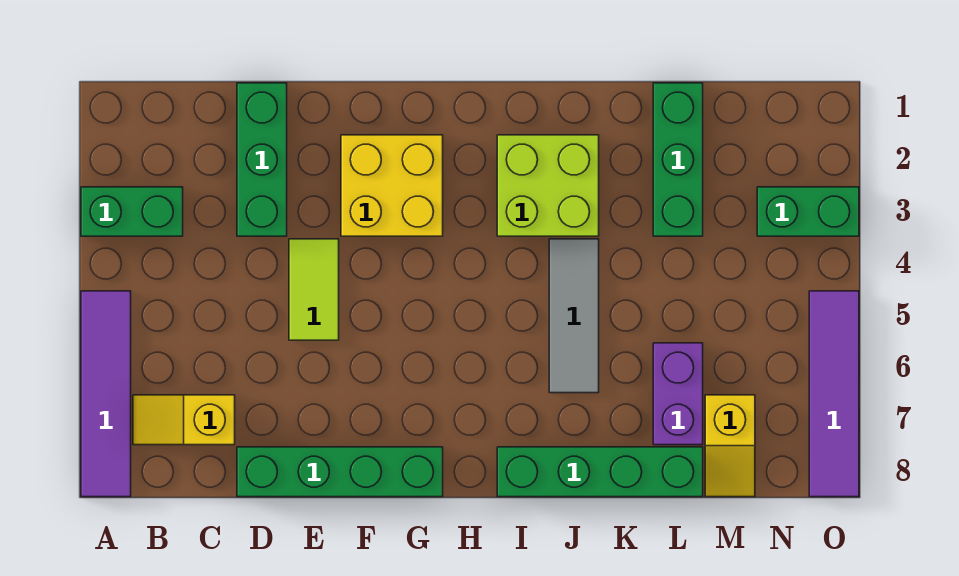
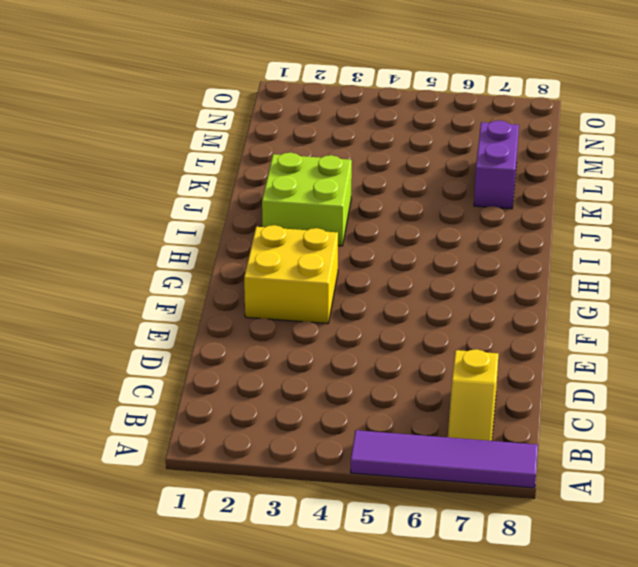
purple 1x2 brick [474,121,519,209] -> purple 1x2 brick turned to [653,343,703,445]
none -> green 1x2 brick [81,187,183,236]
none -> green 1x3 brick [237,83,287,236]
none -> green 1x4 brick [237,447,443,497]

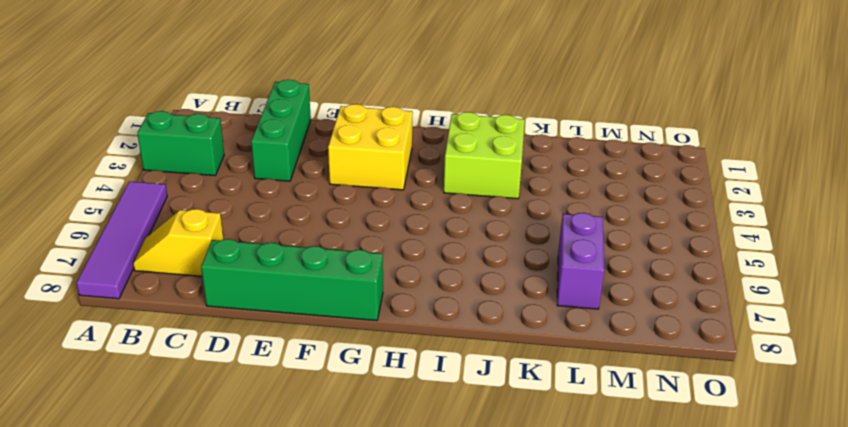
none -> lime 1x2 tile [289,239,339,340]
none -> green 1x4 brick [497,447,703,497]
none -> grey 1x3 tile [549,239,599,393]

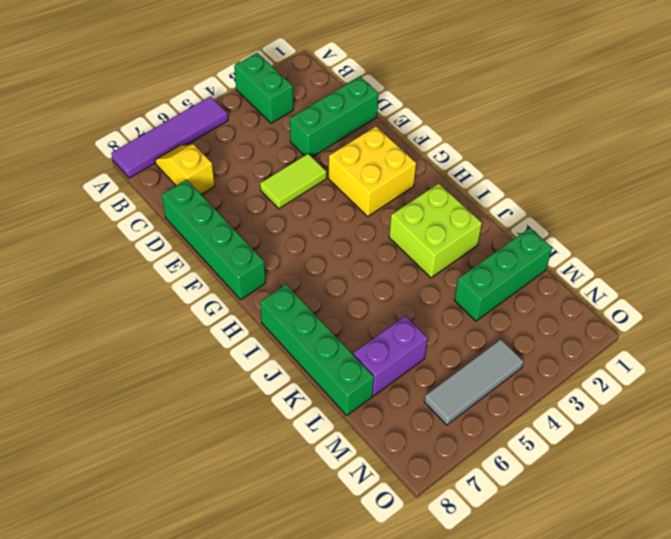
grey 1x3 tile [424,339,524,425] -> grey 1x3 tile moved to [549,239,599,393]
none -> yellow 1x2 slope [705,395,755,497]
none -> green 1x2 brick [757,187,859,236]
none -> purple 1x4 tile [809,291,859,497]

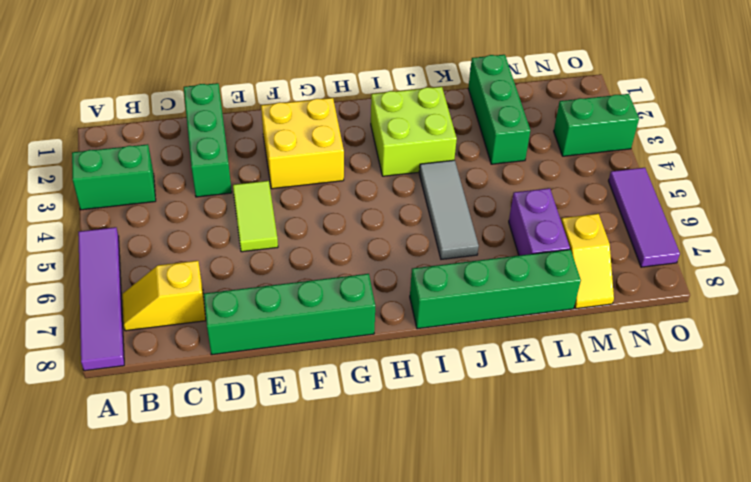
purple 1x3 tile [609,168,680,267] -> purple 1x4 tile [809,291,859,497]

